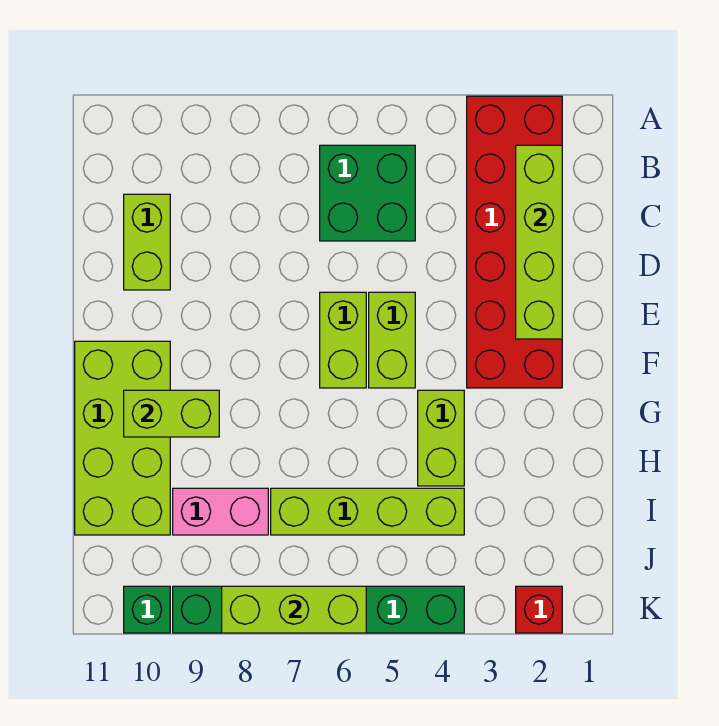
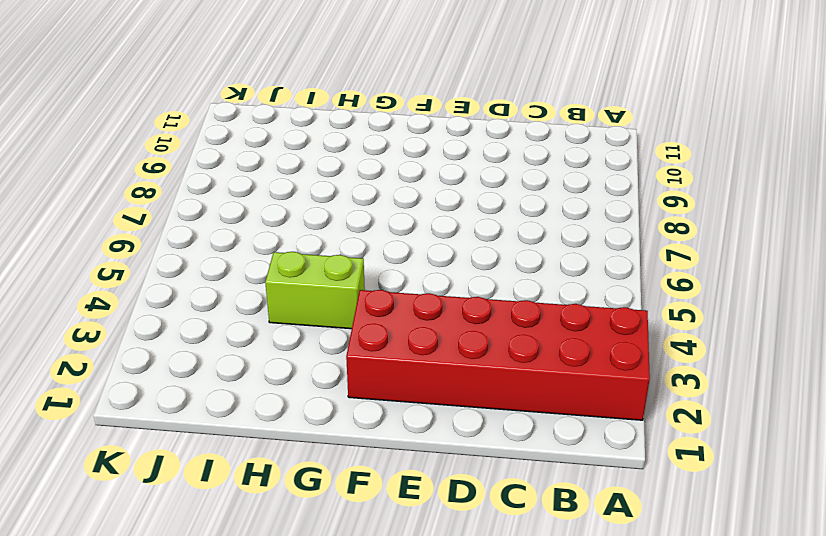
none -> green 2x2 brick [320,145,415,241]
none -> lime 1x2 brick [124,194,170,290]
none -> lime 1x2 brick [369,292,415,388]

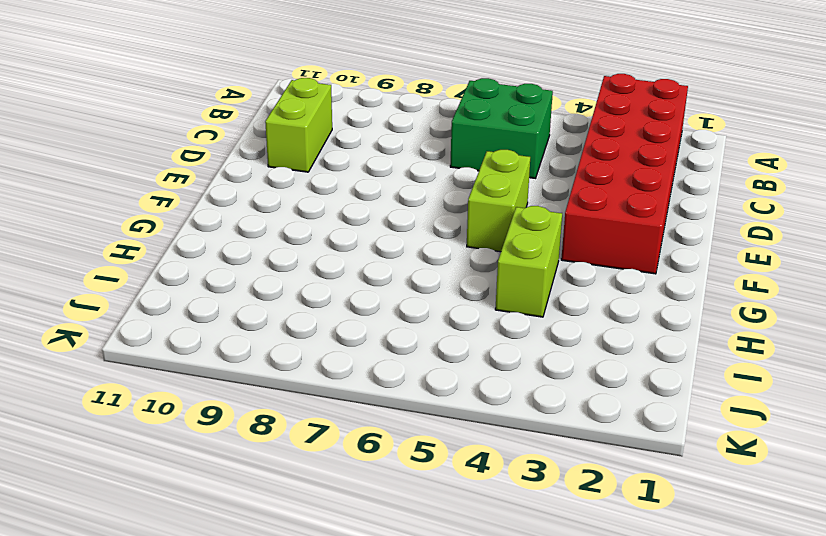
none -> lime 1x2 brick [320,292,366,388]
none -> lime 2x4 brick [75,341,170,535]
none -> lime 1x4 brick [271,488,464,535]

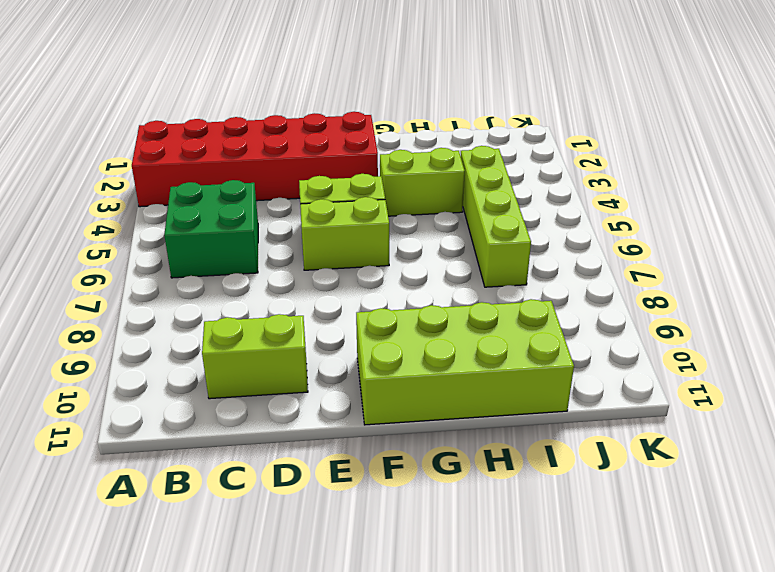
none -> pink 1x2 brick [173,488,268,535]
none -> red 1x1 brick [516,586,562,633]
none -> green 1x6 brick [173,586,464,633]

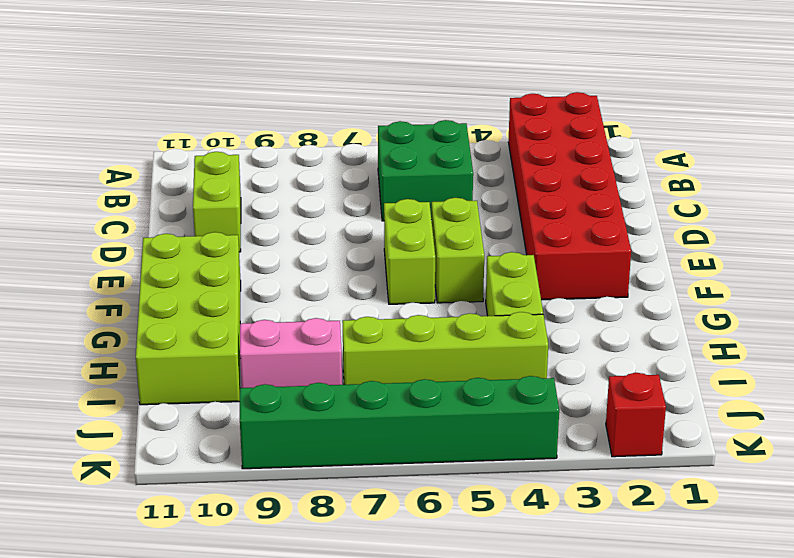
none -> green 1x1 brick [124,586,170,633]
none -> lime 1x4 brick [516,145,562,339]
none -> lime 1x2 brick [124,390,219,437]

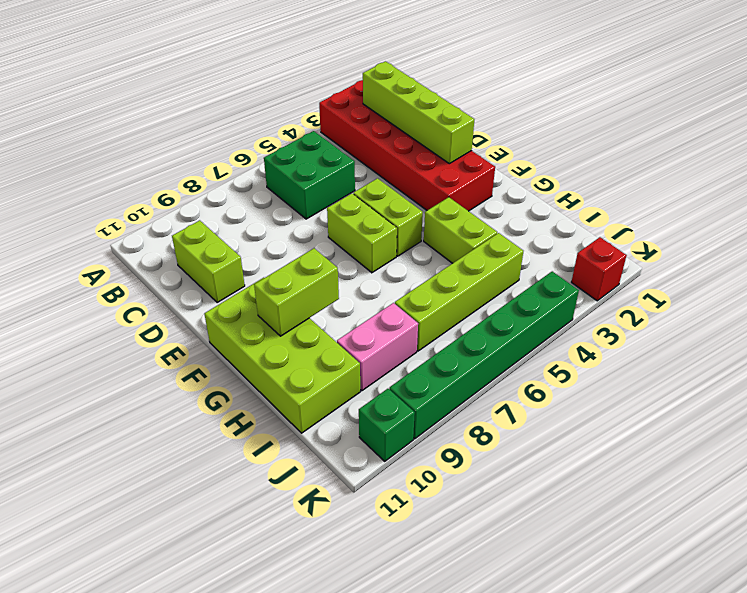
none -> lime 1x3 brick [222,586,366,633]

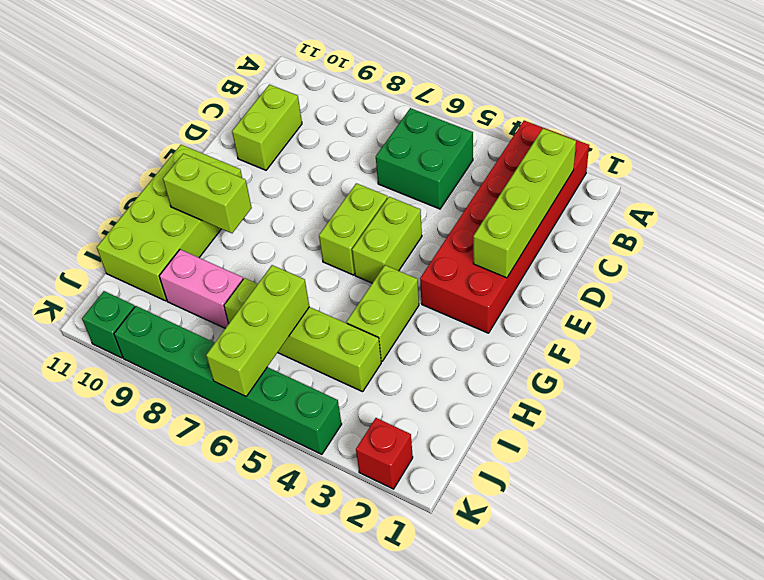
lime 1x3 brick [206,265,309,397] -> lime 1x3 brick turned to [222,586,366,633]

